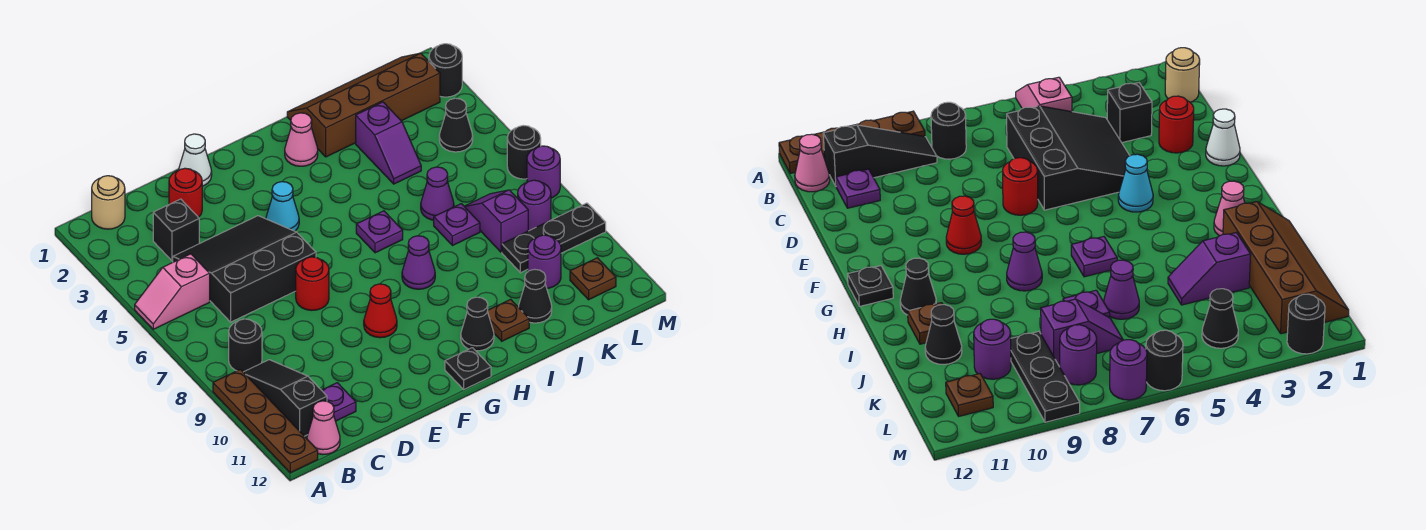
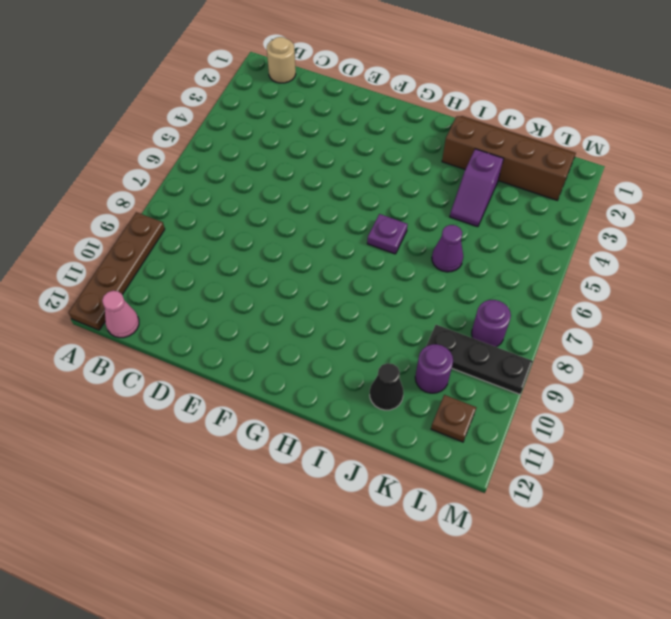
none -> pink 1x2 slope [135,254,210,329]
none -> black 1x1 round brick [229,319,262,372]
none -> black 1x3 slope [243,360,327,436]
none -> black 1x1 brick [153,199,199,261]

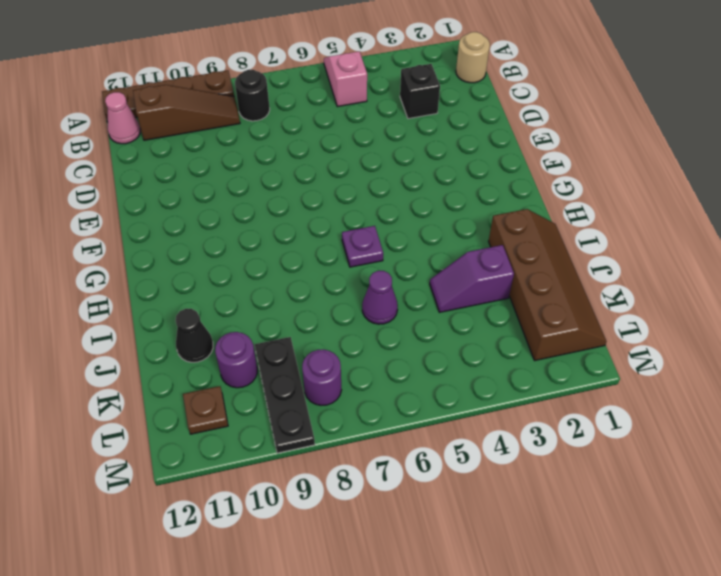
brown 1x3 slope [133,85,240,140] -> black 1x3 slope [243,360,327,436]
none -> black 3x3 slope [173,216,316,322]
none -> purple 1x1 plate [322,383,356,421]
none -> red 1x1 round brick [169,168,202,218]
none -> white 1x1 cone [179,134,212,186]

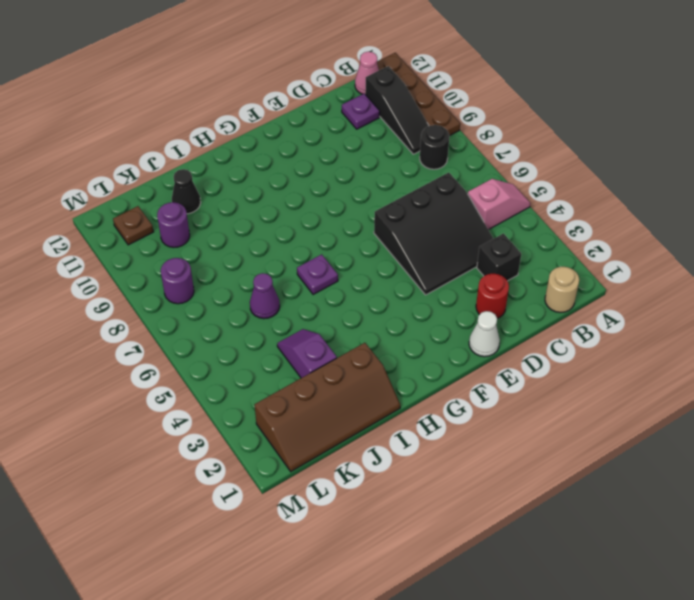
none -> red 1x1 round brick [296,257,329,310]
none -> cyan 1x1 cone [266,182,299,231]
none -> red 1x1 cone [364,284,397,338]
none -> black 1x1 plate [445,348,491,389]

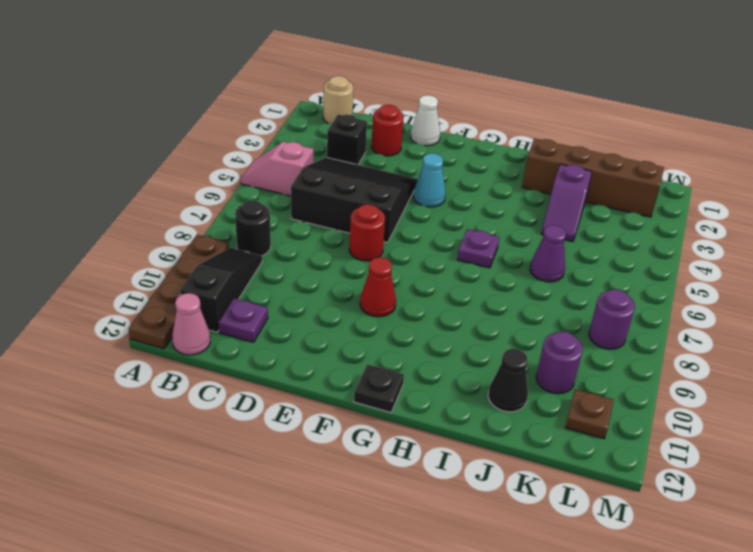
none -> pink 1x1 cone [285,113,318,166]
none -> purple 1x1 cone [402,236,435,289]
none -> black 1x1 cone [461,297,494,351]
none -> brown 1x1 plate [487,299,529,341]

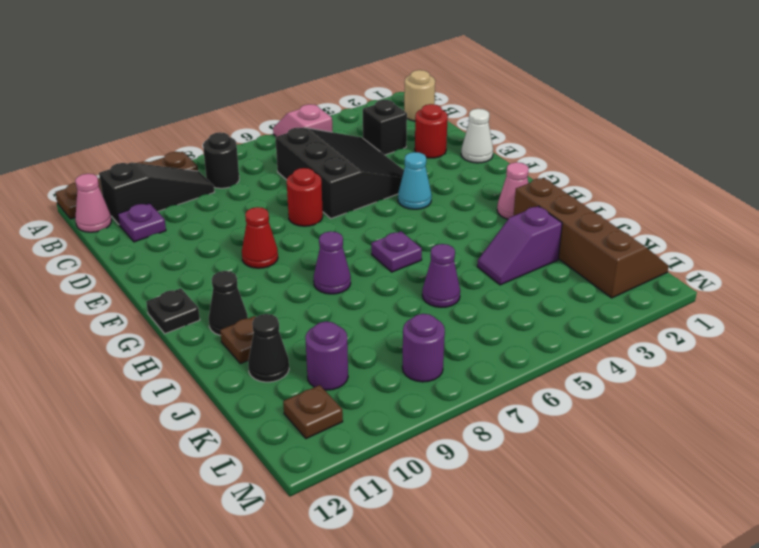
none -> purple 1x1 plate [434,204,480,246]
none -> purple 1x2 slope [464,190,528,252]
none -> black 1x3 plate [502,203,606,273]
none -> black 1x1 cone [439,98,473,152]

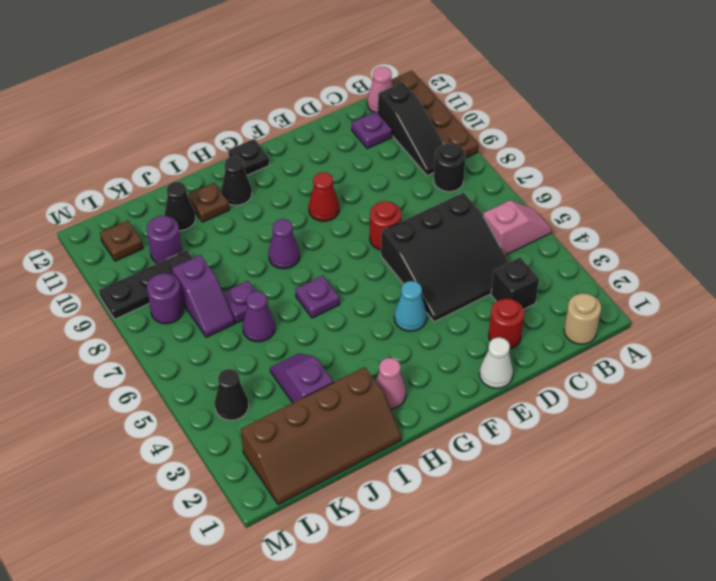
none -> black 1x1 round brick [429,44,462,97]
none -> black 1x1 round brick [507,125,541,179]
none -> purple 1x1 round brick [527,146,560,198]

